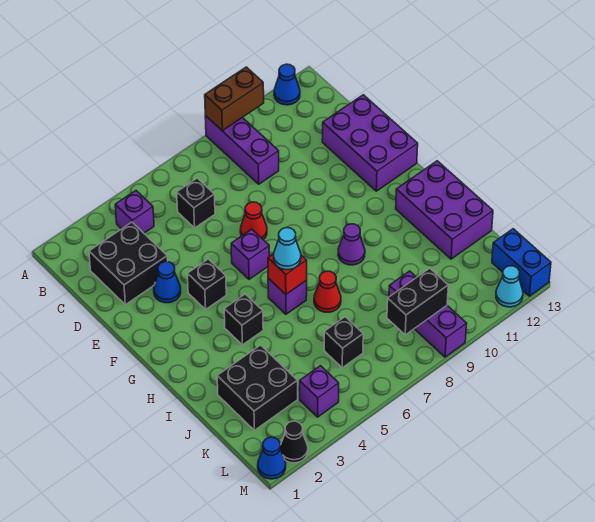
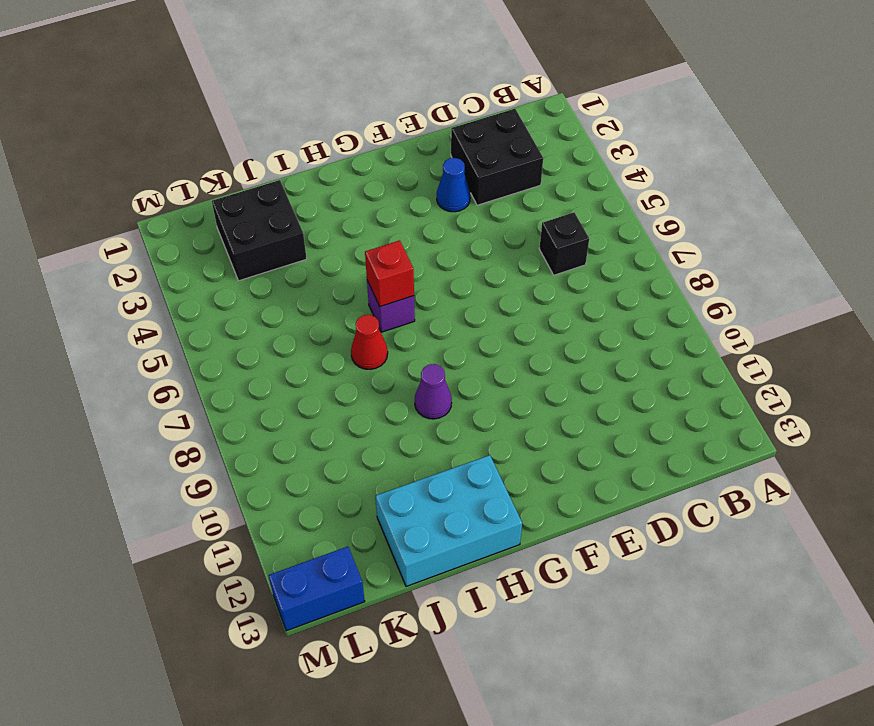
cyan 2x3 brick [376,455,522,586] -> purple 2x3 brick [396,161,493,259]
none -> purple 1x3 brick [205,115,279,184]
none -> blue 1x1 cone [274,64,300,105]
none -> purple 1x1 brick [115,191,154,233]

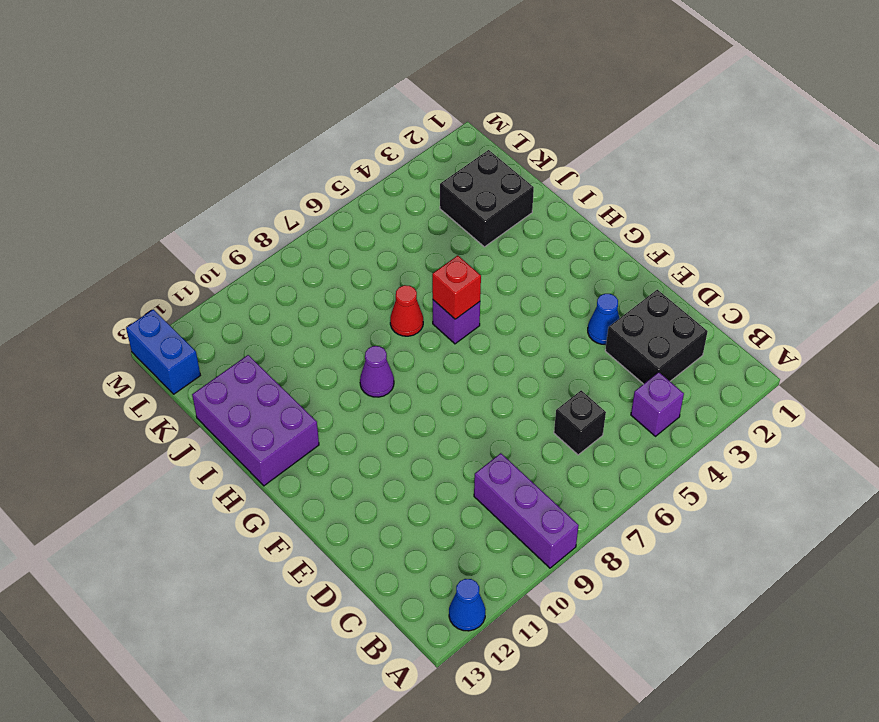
none -> purple 2x3 brick [322,95,418,191]
none -> red 1x1 cone [240,202,267,240]
none -> black 1x1 brick [187,259,226,309]

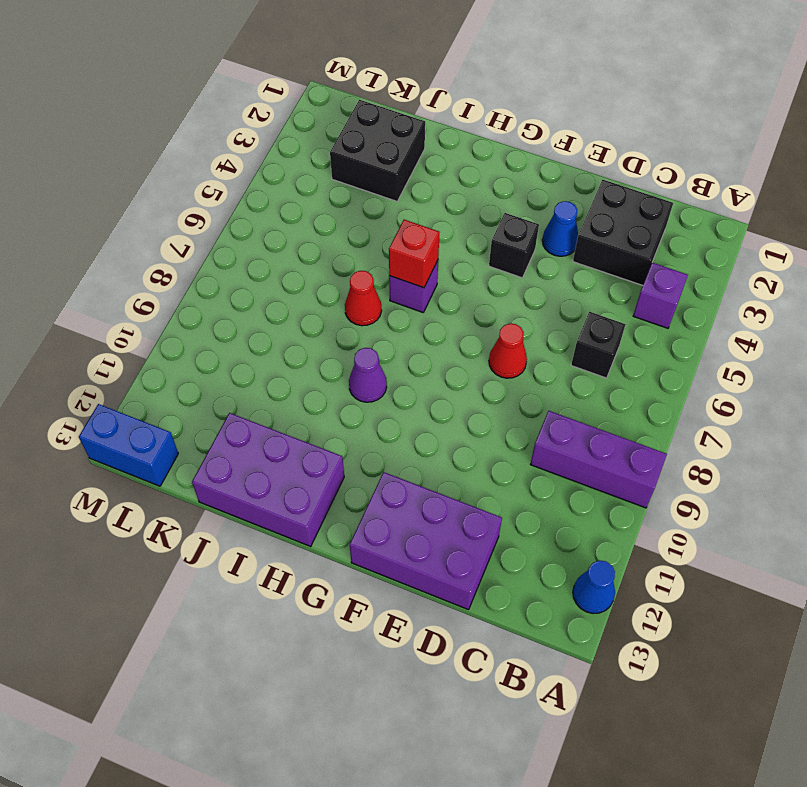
none -> purple 1x1 brick [231,229,269,279]
none -> black 1x1 brick [224,294,263,345]
none -> black 1x1 brick [324,317,363,368]

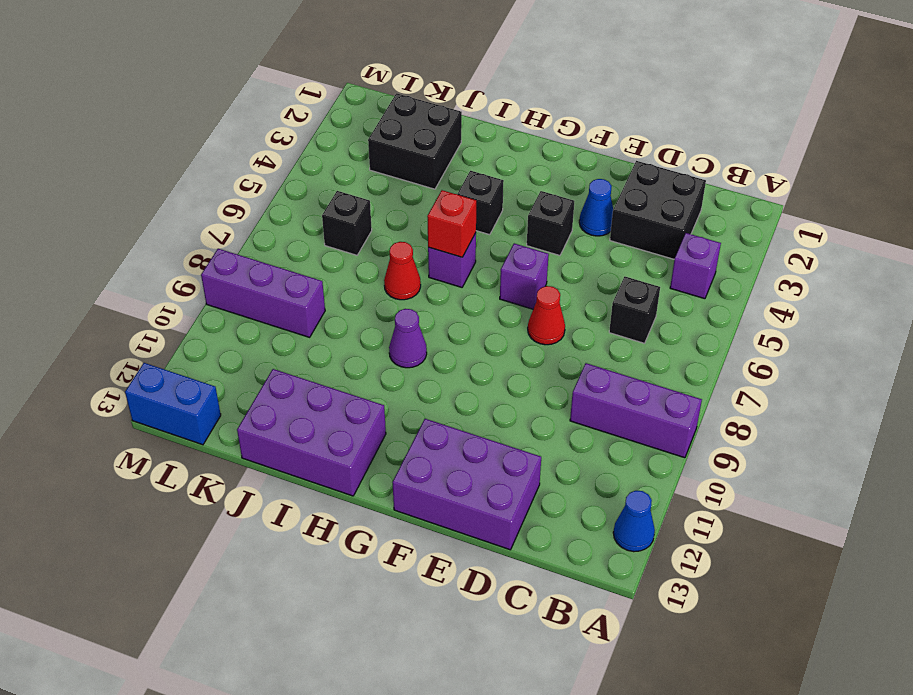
none -> purple 1x1 brick [300,366,339,417]
none -> blue 1x1 cone [258,437,286,479]
none -> black 1x1 cone [280,421,308,463]

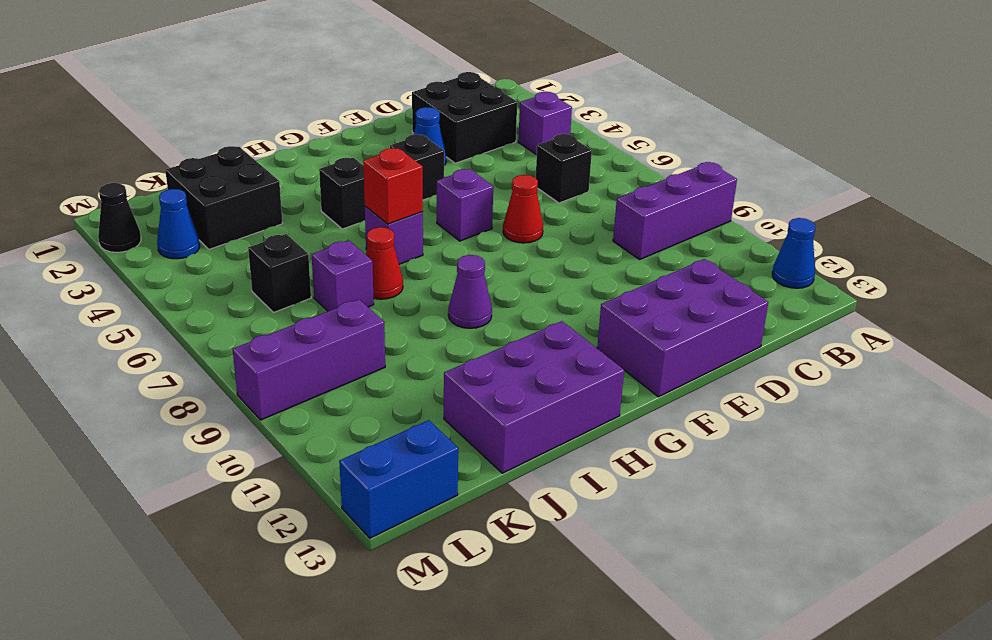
purple 1x1 brick [312,241,374,311] -> purple 1x1 brick moved to [300,366,339,417]
blue 1x1 cone [157,189,200,259] -> blue 1x1 cone moved to [258,437,286,479]
none -> cyan 1x1 cone [496,266,523,307]
none -> brown 1x2 brick [205,67,264,131]
none -> black 1x2 brick [387,268,448,335]

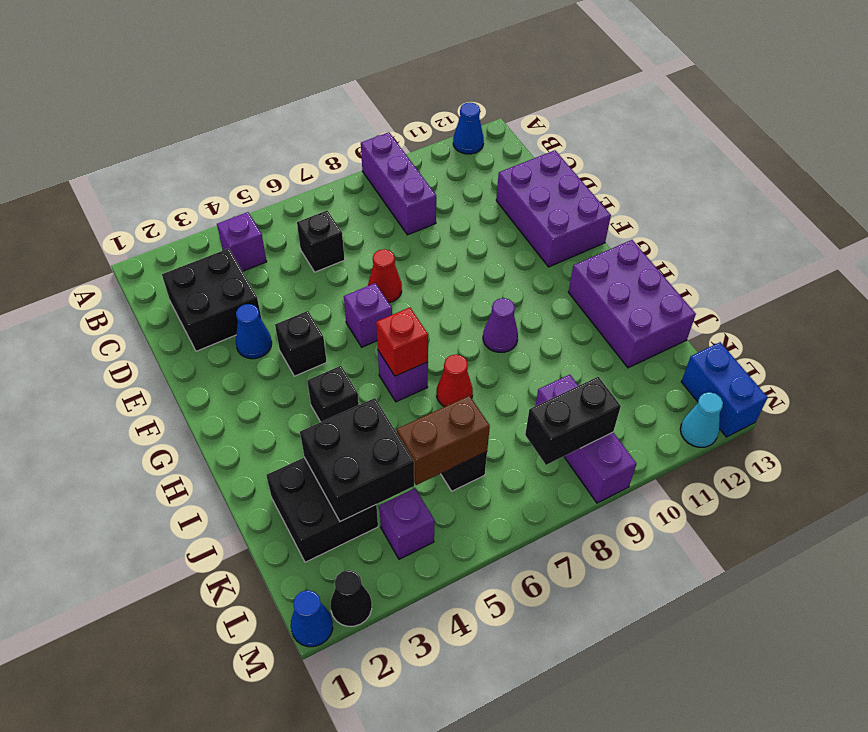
black 2x2 brick [300,398,414,522] -> none
brown 1x2 brick [397,396,490,485] -> brown 1x2 brick moved to [205,67,264,131]
none -> cyan 1x1 cone [274,228,301,270]

